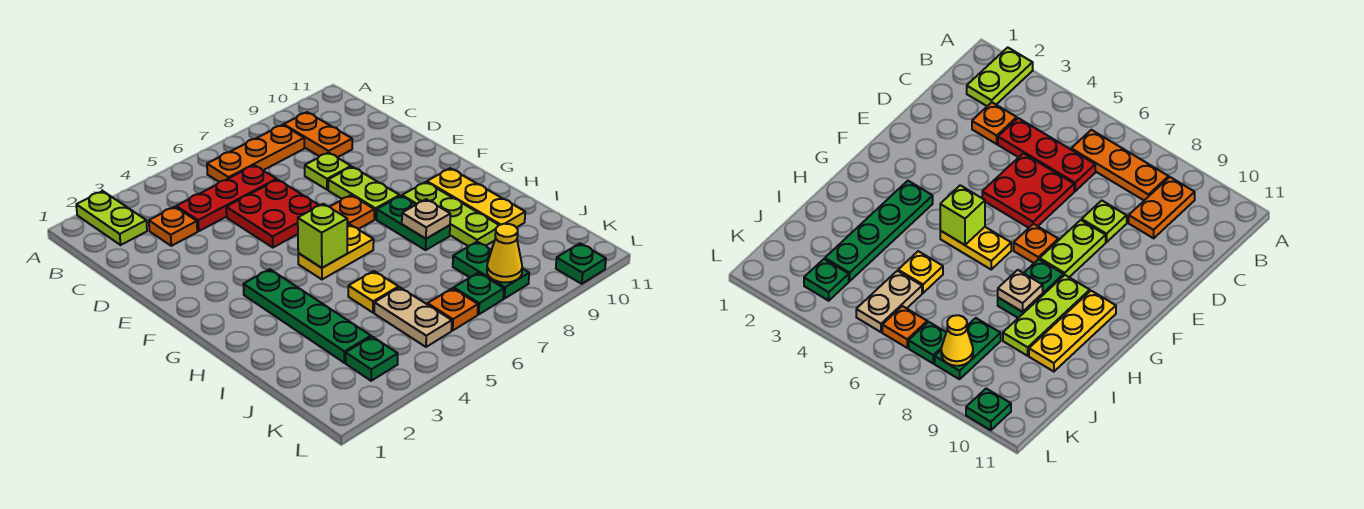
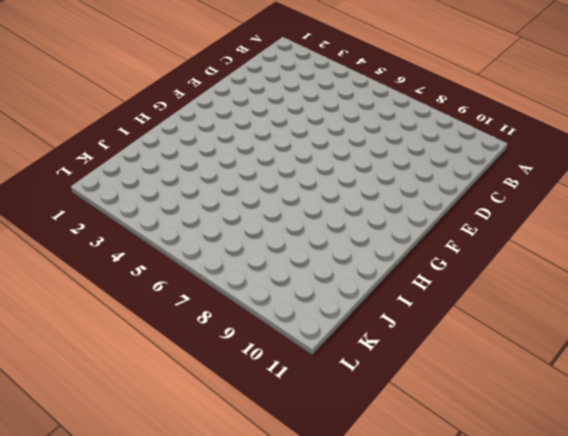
none -> lime 1x2 plate [76,191,147,245]
none -> orange 1x3 plate [207,125,304,182]
none -> orange 1x2 plate [284,112,352,157]

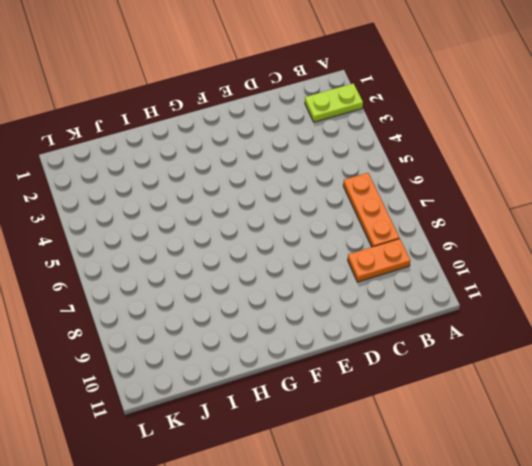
none -> orange 1x1 plate [149,207,197,246]
none -> red 1x3 plate [176,165,277,231]
none -> red 2x2 plate [226,180,319,248]

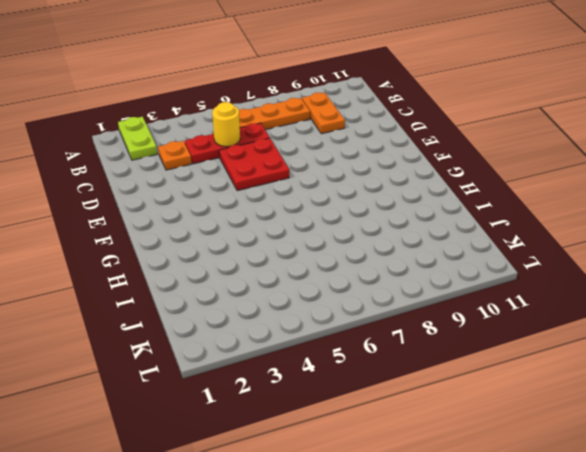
yellow 1x1 round brick [212,102,240,147] -> none
none -> lime 1x1 plate [305,152,351,190]
none -> lime 1x2 plate [328,167,400,219]
none -> orange 1x1 plate [330,195,374,229]

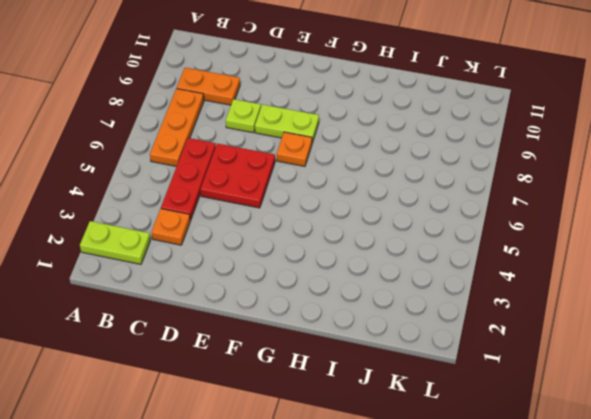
none -> green 1x4 plate [243,269,371,363]
none -> yellow 1x2 plate [298,224,374,279]
none -> green 1x2 plate [377,196,450,250]

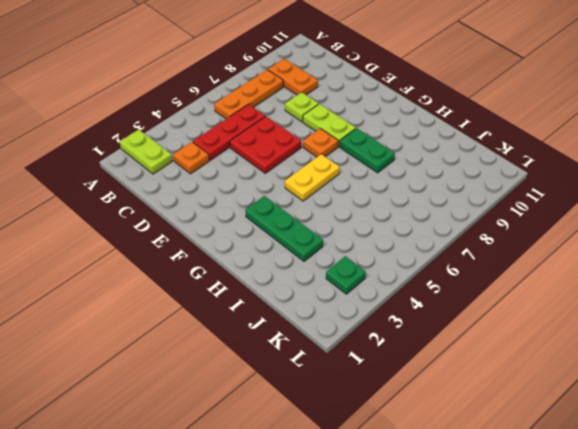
green 1x3 plate [245,196,323,261] -> green 1x4 plate [243,269,371,363]
none -> lime 1x3 plate [402,182,498,246]
none -> yellow 1x3 plate [427,168,525,228]
none -> yellow 1x1 plate [348,271,399,313]

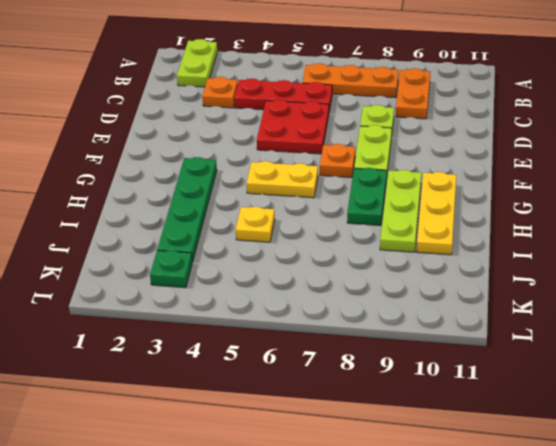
none -> tan 1x2 plate [374,287,452,347]
none -> green 1x2 plate [453,242,529,299]
none -> orange 1x1 plate [427,288,478,330]

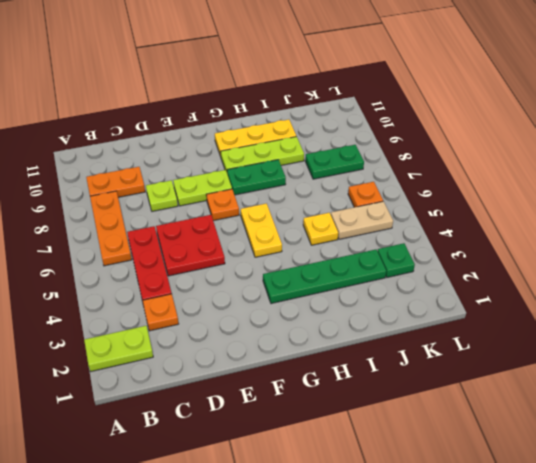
none -> green 1x1 plate [454,273,504,314]
none -> green 1x1 plate [556,243,606,284]
none -> lime 1x1 brick [298,204,347,268]

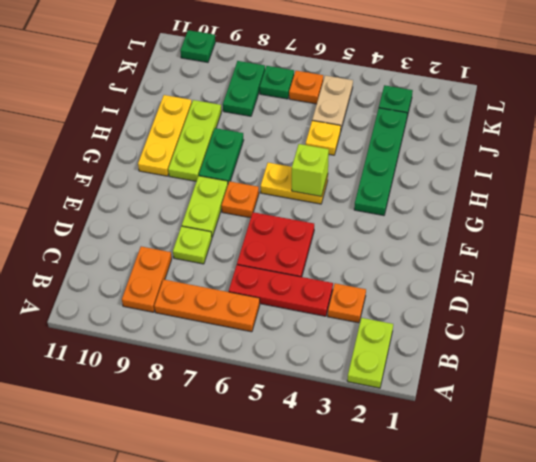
none -> tan 1x1 plate [402,199,450,239]
none -> yellow 1x1 cone [487,224,522,283]

